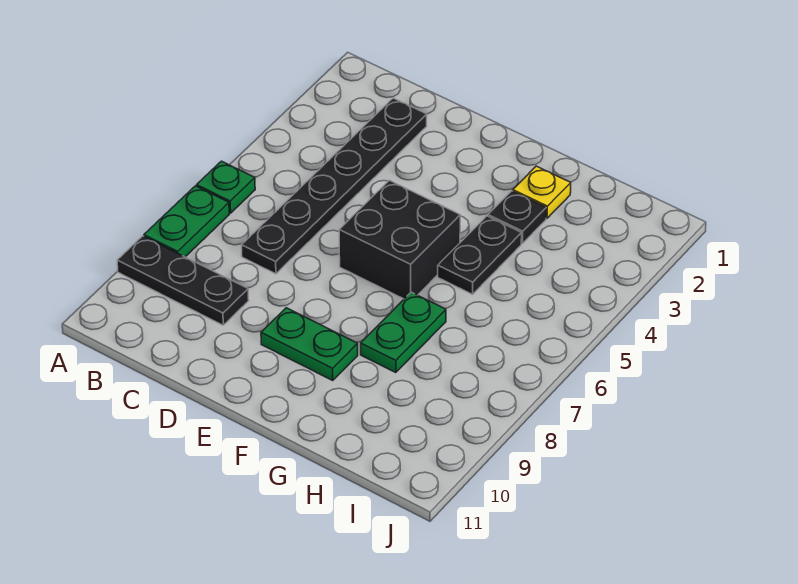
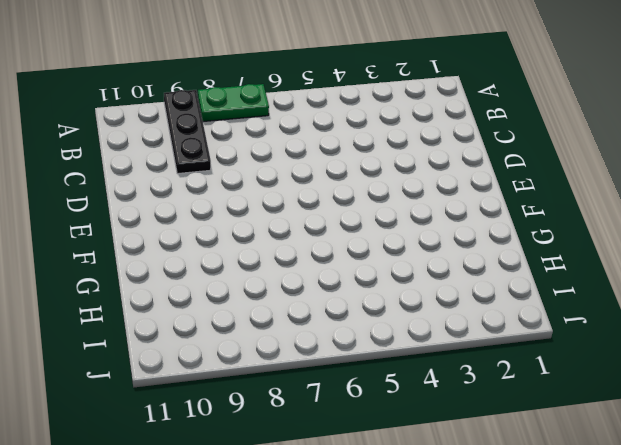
none -> green 1x1 plate [197,161,255,213]
none -> black 1x6 plate [242,98,427,274]

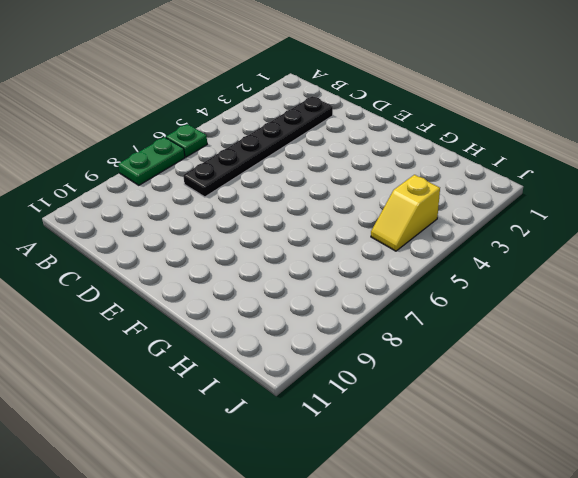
yellow 1x2 slope [371,175,440,251] -> none
none -> black 1x3 plate [117,236,249,325]
none -> black 2x2 brick [339,180,460,299]

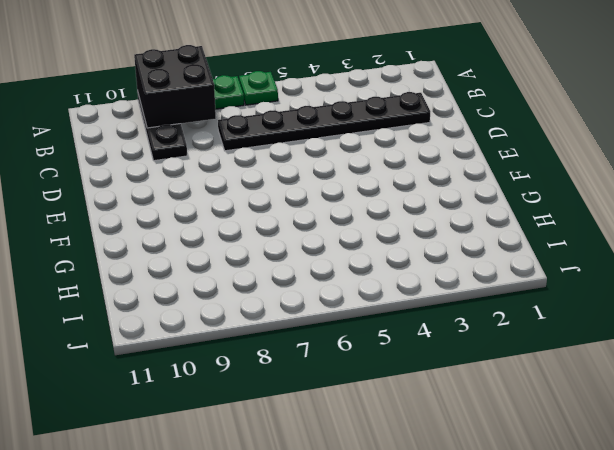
black 2x2 brick [134,45,216,128] -> black 2x2 brick moved to [339,180,460,299]
none -> green 1x2 plate [261,308,358,380]
none -> yellow 1x1 plate [513,166,571,218]

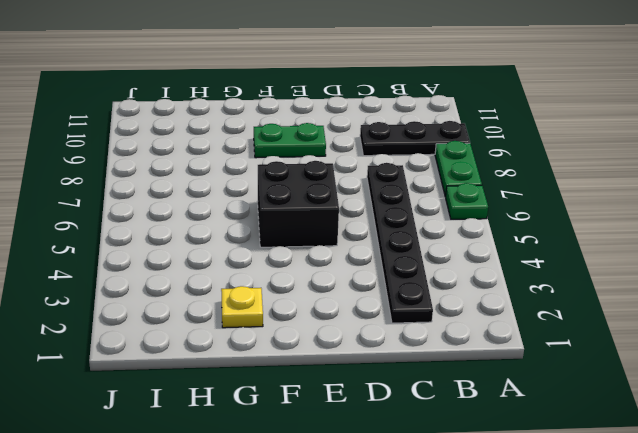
none -> black 1x1 plate [488,191,546,243]
none -> black 1x2 plate [438,216,522,294]

